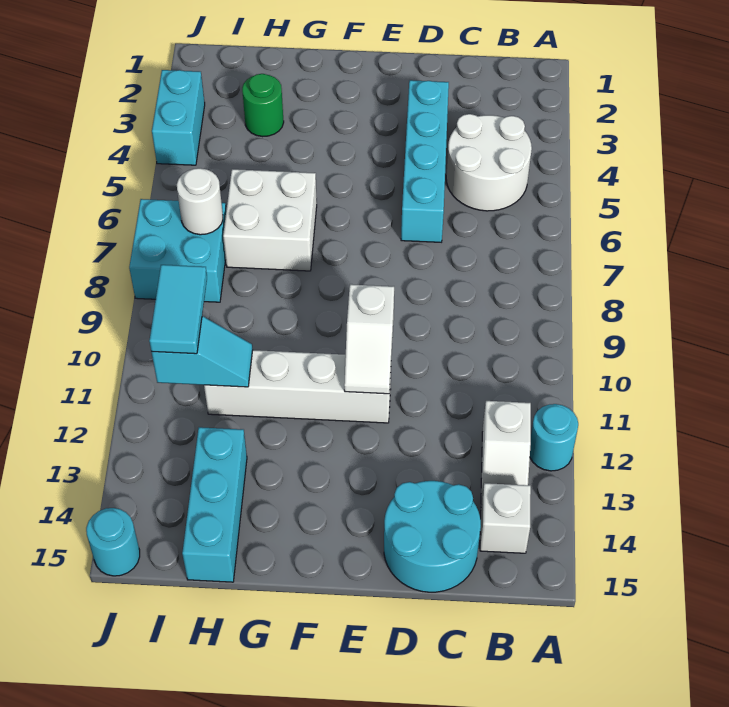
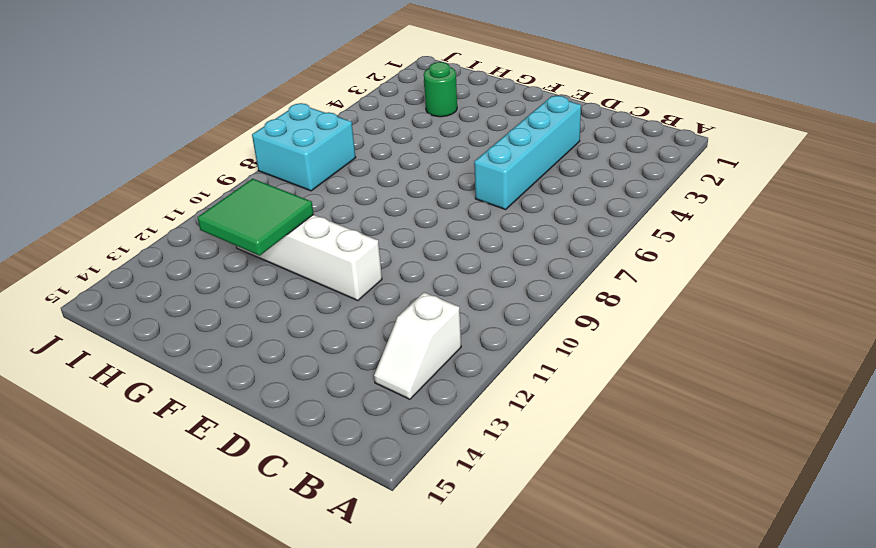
green 2x2 tile [197,179,314,256] -> cyan 1x2 slope [152,316,253,387]
none -> cyan 1x1 round brick [530,404,578,471]
none -> white 2x2 round brick [446,114,532,211]
none -> white 1x1 brick [480,483,531,553]

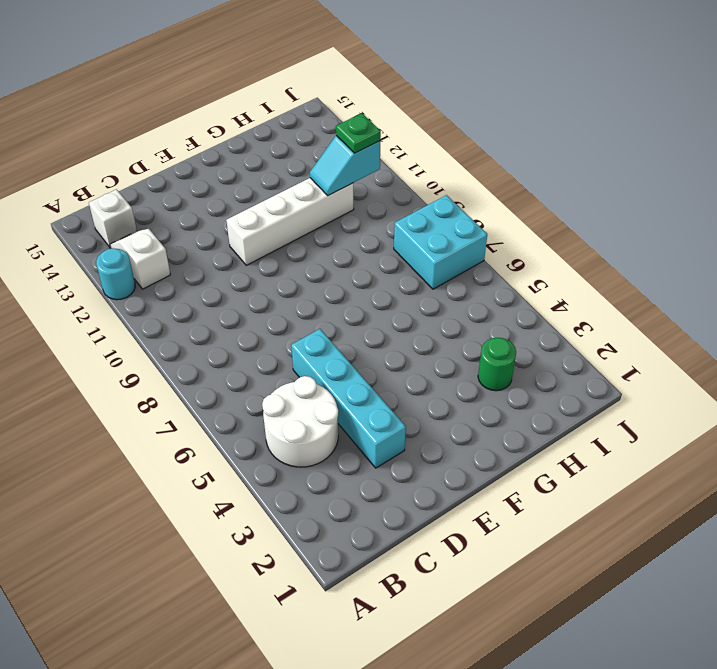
green 1x1 plate [336,113,381,153] -> cyan 1x2 tile [149,265,207,354]
none -> cyan 2x2 round brick [384,481,481,592]
none -> white 2x2 brick [223,169,317,271]
none -> cyan 1x3 brick [182,427,247,582]

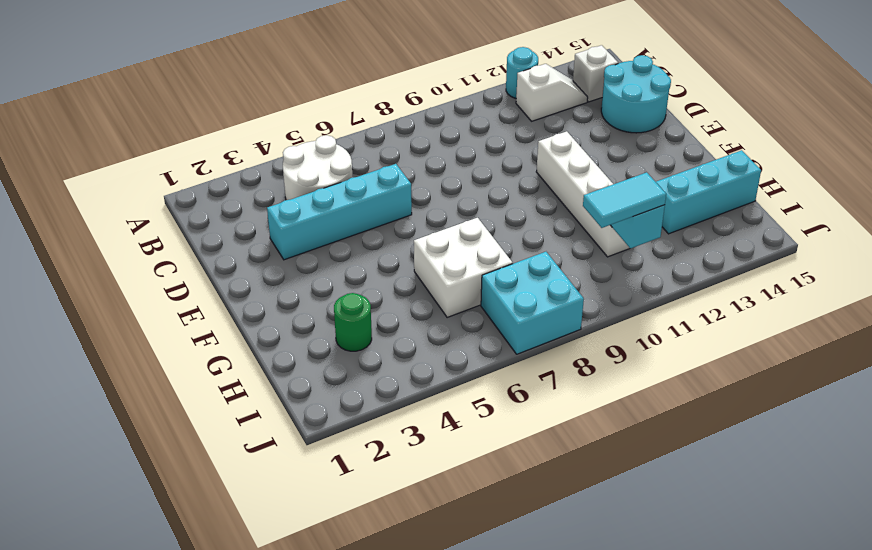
none -> cyan 1x2 brick [152,70,205,165]
none -> cyan 1x1 round brick [86,508,140,576]
none -> white 1x2 slope [344,284,394,394]

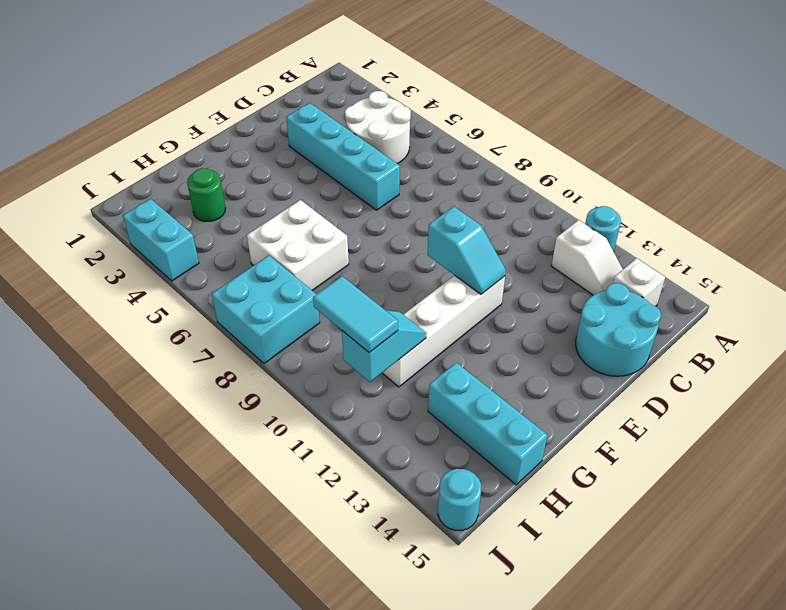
cyan 1x2 slope [428,207,506,294] -> white 1x2 slope [344,284,394,394]
none -> white 1x1 round brick [177,168,223,235]

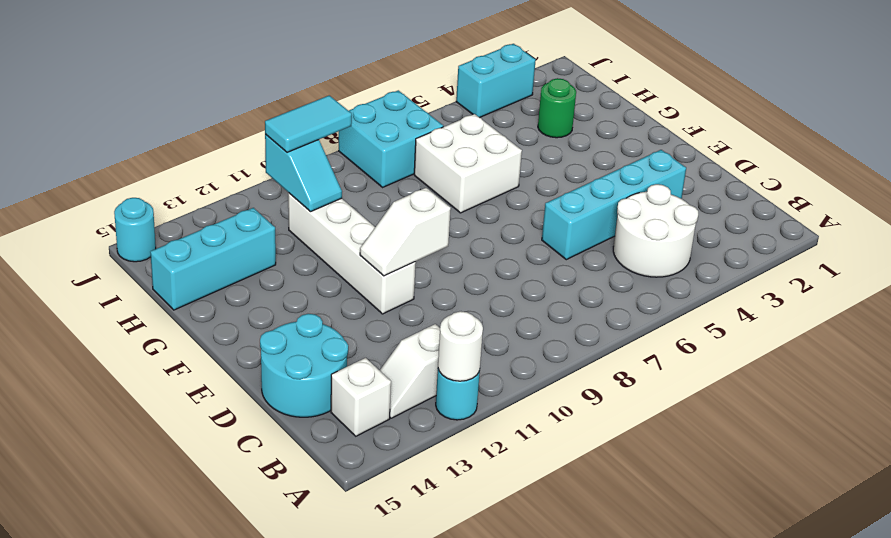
white 1x1 round brick [438,311,483,381] -> white 1x1 round brick moved to [177,168,223,235]

